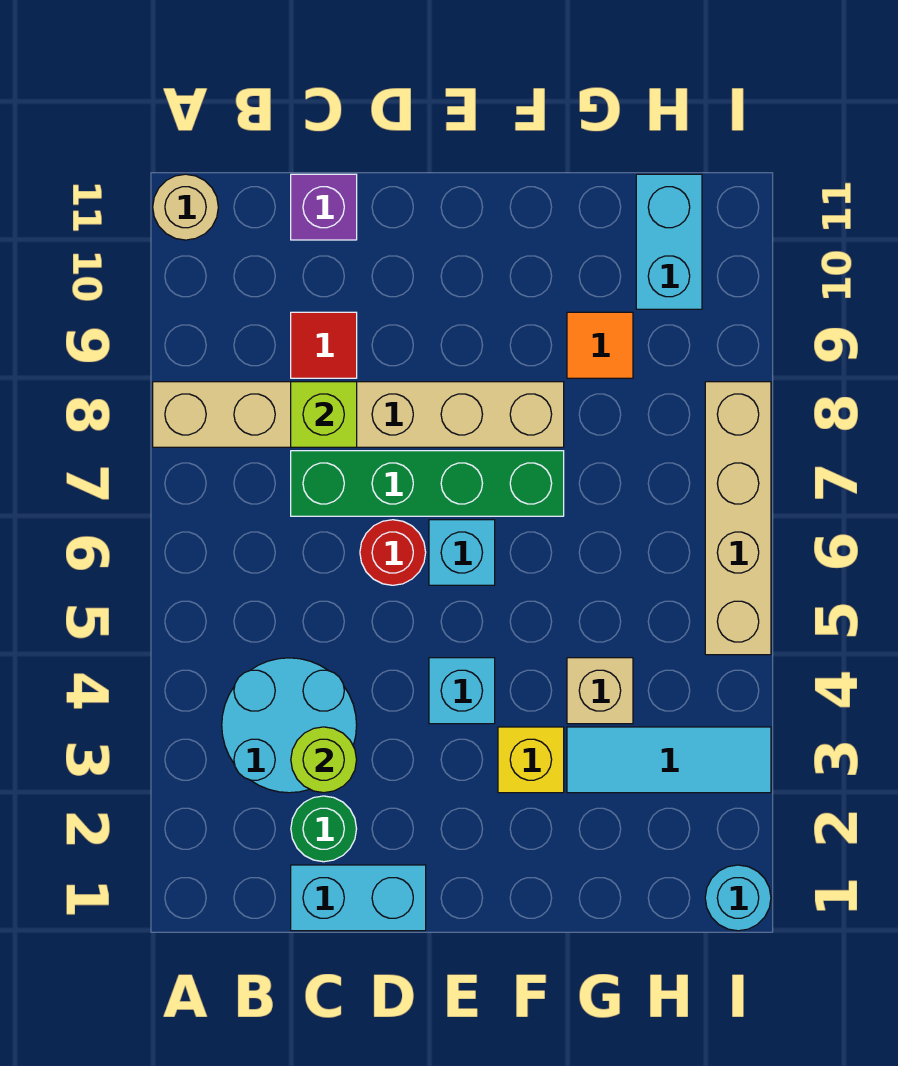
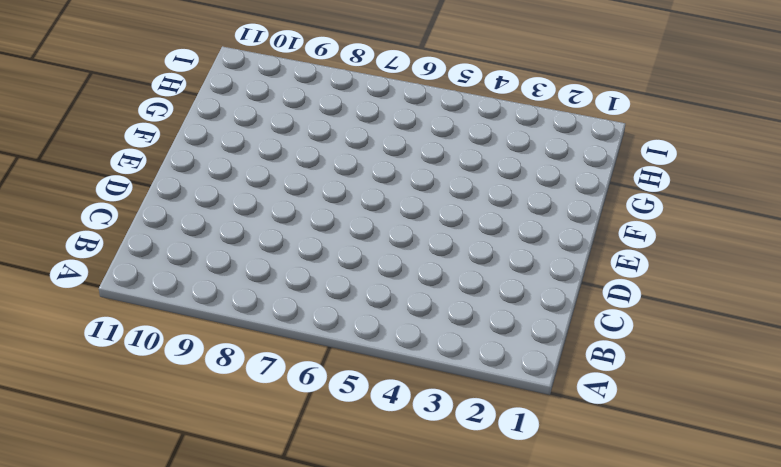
none -> tan 1x6 brick [153,382,564,447]
none -> tan 1x1 round brick [153,174,218,240]
none -> cyan 2x2 round brick [222,658,357,793]

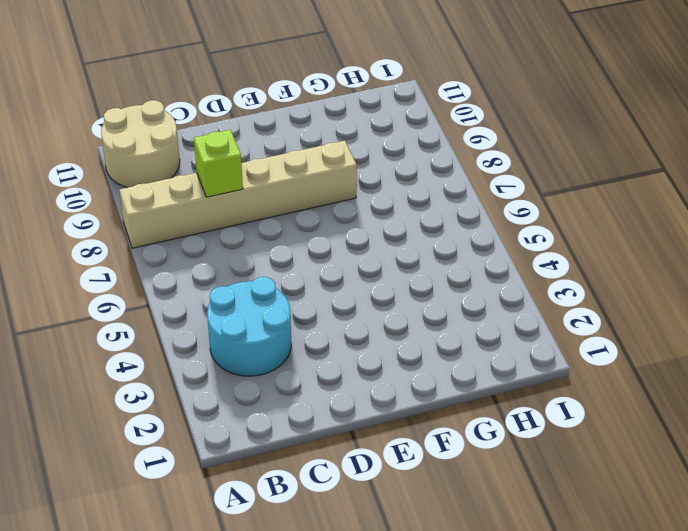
tan 2x2 round brick [101,100,180,188] -> tan 1x1 round brick [153,174,218,240]
none -> cyan 1x2 brick [291,865,426,931]
none -> green 1x1 round brick [291,796,357,862]
none -> green 1x4 brick [291,451,564,516]

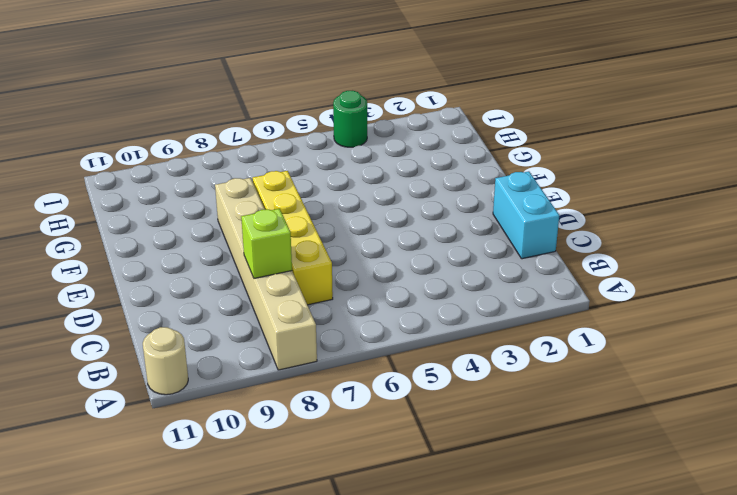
yellow 1x4 brick [252,171,333,305] -> green 1x4 brick [291,451,564,516]
green 1x1 round brick [333,91,367,147] -> green 1x1 round brick moved to [291,796,357,862]
none -> cyan 2x2 round brick [222,658,357,793]
none -> red 1x1 tile [291,312,357,378]
none -> purple 1x1 brick [291,174,357,240]

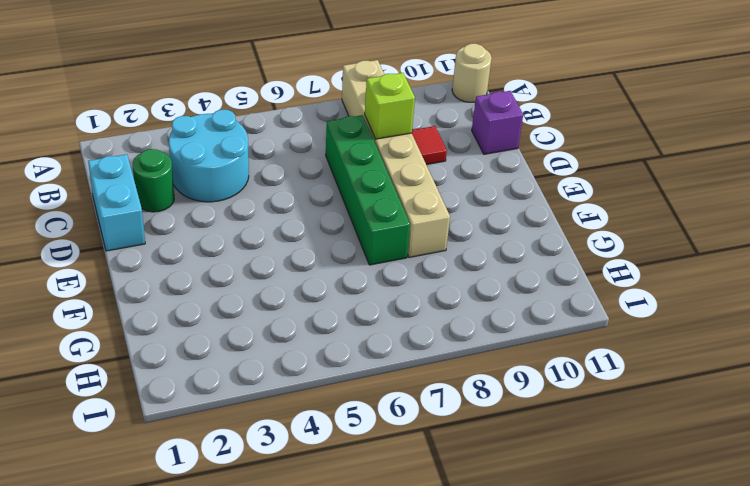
none -> red 1x1 round brick [360,520,426,585]
none -> cyan 1x1 brick [429,658,495,724]
none -> cyan 1x1 brick [429,520,495,585]

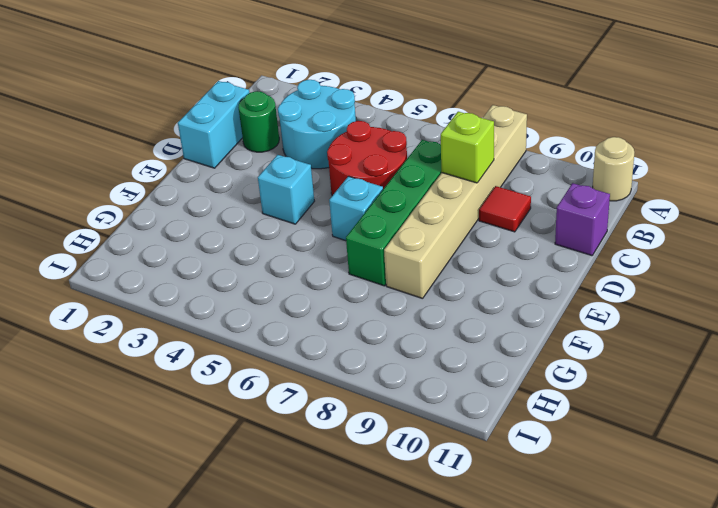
red 2x2 round brick [327,121,407,196] -> red 1x1 round brick [360,520,426,585]
none -> yellow 1x1 brick [498,727,564,793]
none -> cyan 1x3 tile [567,727,771,793]
none -> tan 1x1 brick [567,658,633,724]

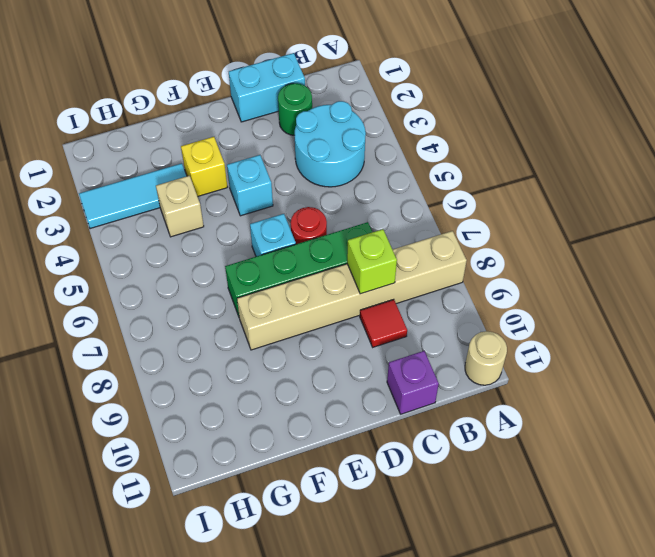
none -> orange 1x1 tile [567,312,633,378]
none -> cyan 1x2 brick [636,174,702,309]
none -> cyan 1x1 round brick [705,865,771,931]

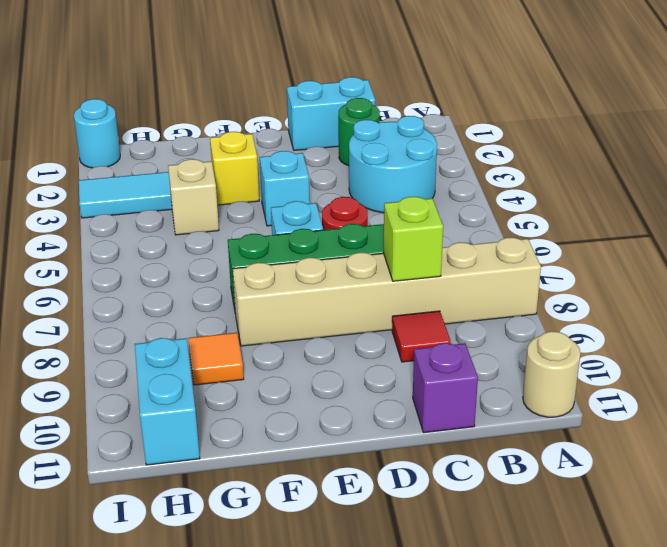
none -> tan 1x4 brick [705,382,771,655]
none -> lime 1x1 round brick [291,727,357,793]

